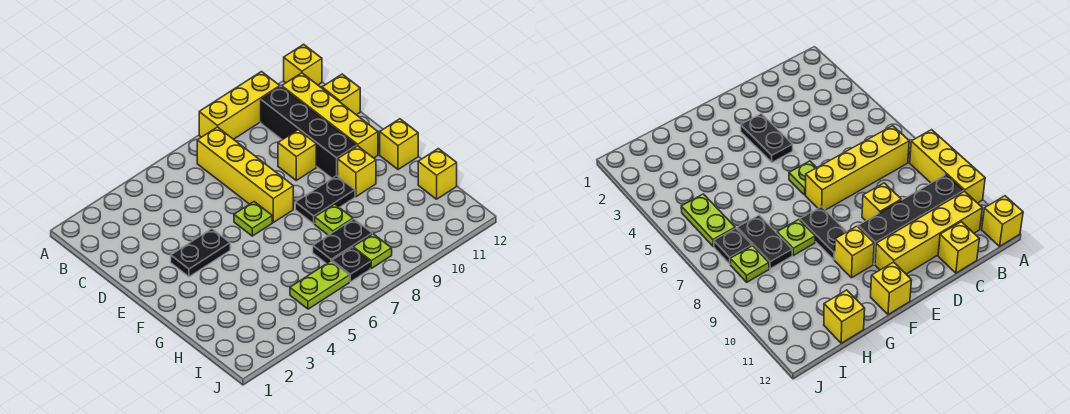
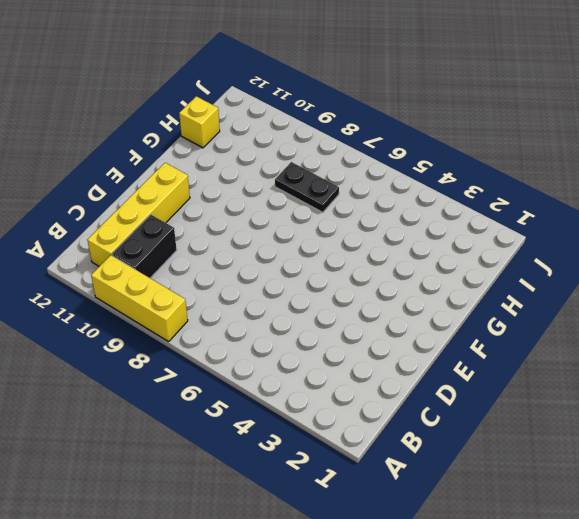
black 1x2 brick [112,215,177,278] -> black 1x4 brick [261,86,357,178]
none -> yellow 1x1 brick [284,44,322,85]
none -> yellow 1x4 brick [197,127,293,222]
none -> yellow 1x1 brick [322,74,360,115]

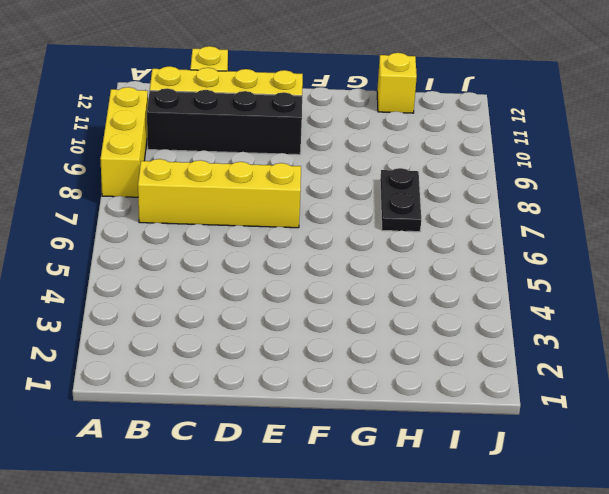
none -> yellow 1x1 brick [284,44,322,85]
none -> yellow 1x1 brick [278,130,316,180]
none -> black 1x2 plate [171,229,230,277]

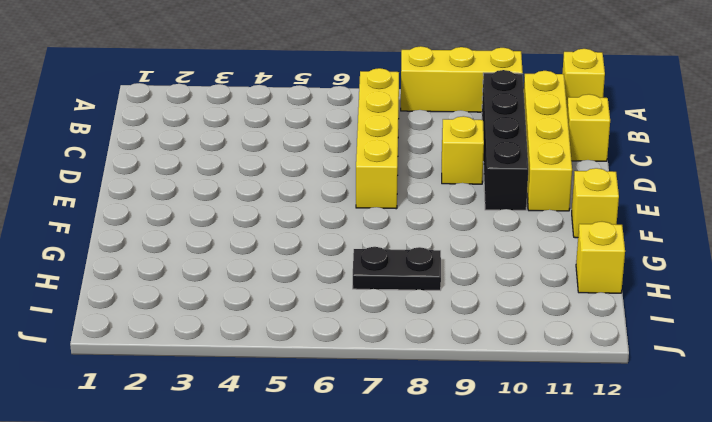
none -> black 1x2 plate [171,229,230,277]
none -> lime 1x1 plate [234,202,272,236]
none -> black 1x2 plate [295,176,355,224]

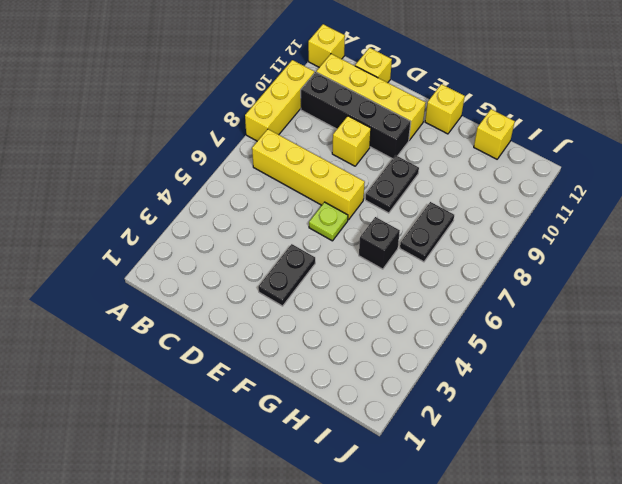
black 1x1 brick [359,217,400,269] -> none
none -> yellow 1x1 brick [338,146,376,197]
none -> lime 1x1 plate [315,204,353,235]
none -> lime 1x2 plate [290,261,349,309]

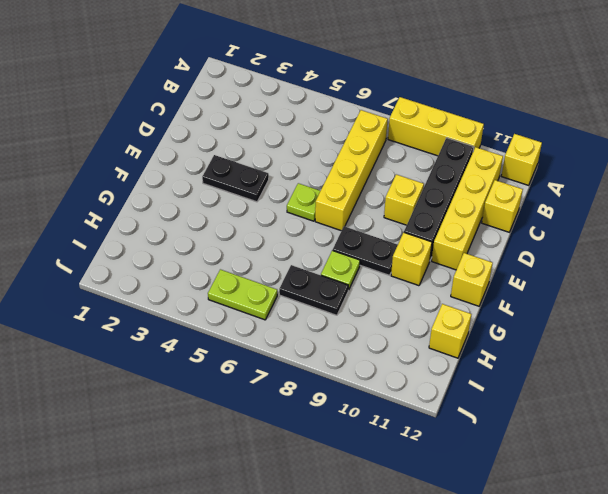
none -> black 1x1 plate [332,248,370,282]
none -> lime 1x1 plate [353,234,392,268]

